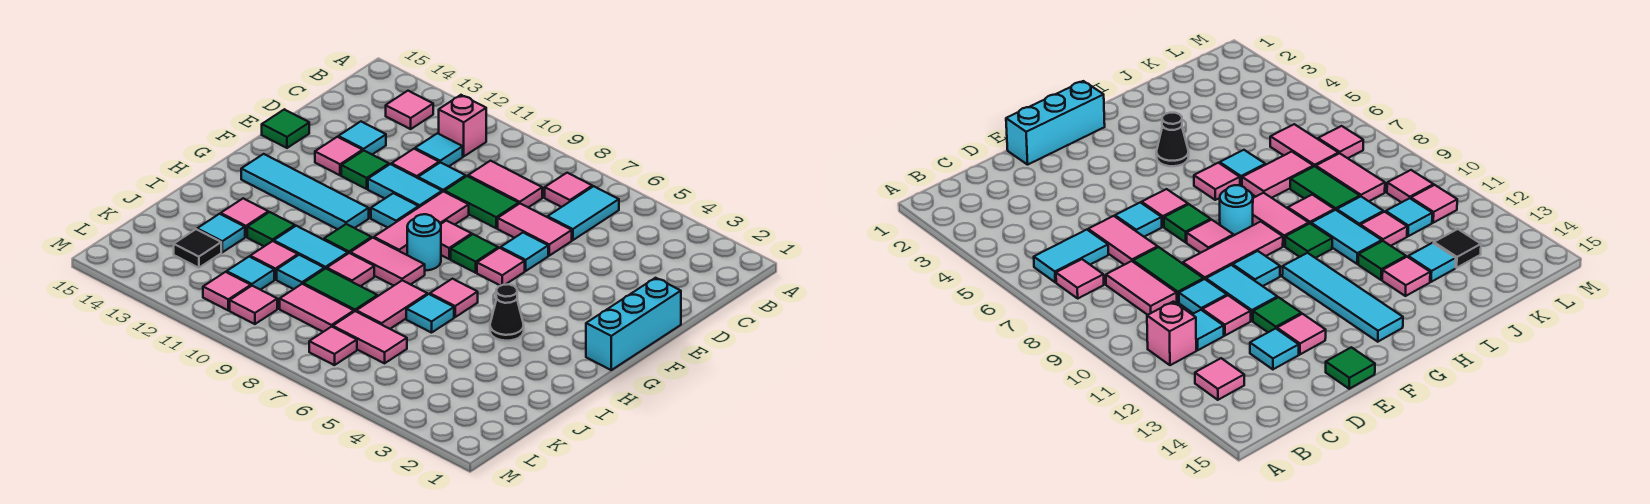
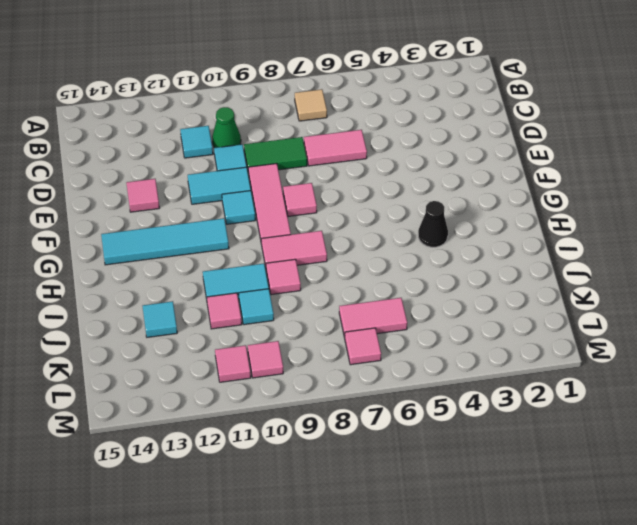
tan 1x1 tile [295,89,327,121] -> pink 1x1 tile [545,173,592,207]
green 1x1 cone [212,107,241,148] -> none
none -> cyan 1x2 tile [548,186,619,240]
none -> pink 1x1 brick [439,95,486,156]
none -> pink 1x1 tile [386,91,433,129]
none -> pink 1x2 tile [468,161,542,207]

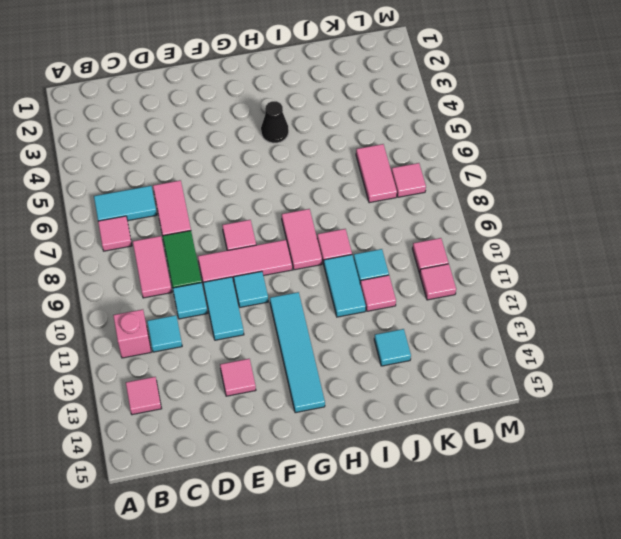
none -> pink 1x1 tile [391,149,439,178]
none -> cyan 1x1 tile [338,122,386,155]
none -> cyan 1x3 brick [586,278,681,370]
none -> cyan 1x1 tile [501,233,548,271]

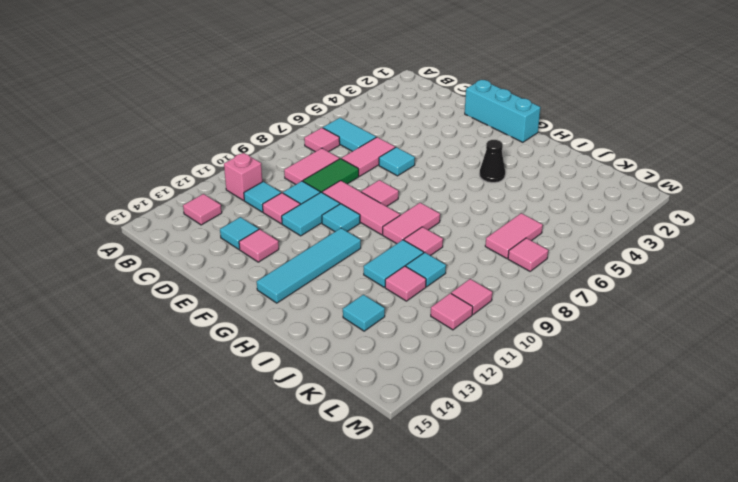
none -> green 1x1 tile [341,151,389,189]
none -> green 1x1 tile [262,109,309,148]
none -> pink 1x1 tile [477,248,525,286]
none -> green 1x1 tile [451,234,498,273]

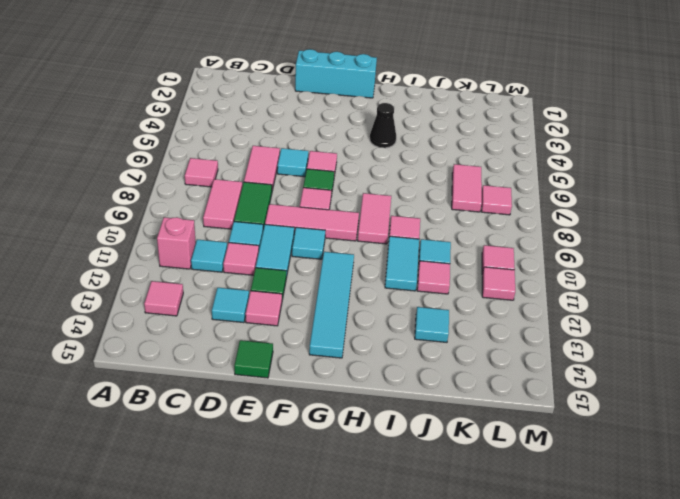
none -> cyan 1x2 tile [548,186,619,240]
none -> cyan 1x1 round brick [407,214,441,271]
none -> pink 1x1 tile [430,279,478,317]
none -> green 1x1 tile [324,224,372,253]

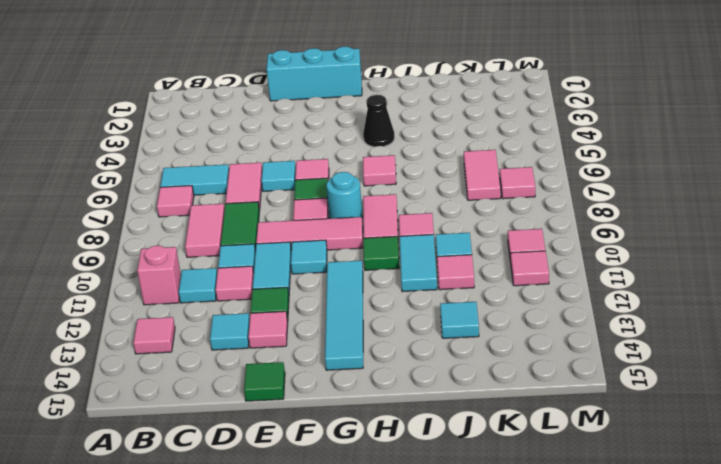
none -> cyan 1x1 tile [406,294,454,333]
none -> pink 1x2 tile [356,280,428,329]
none -> green 1x1 tile [247,212,295,246]
none -> pink 1x1 tile [221,198,268,237]

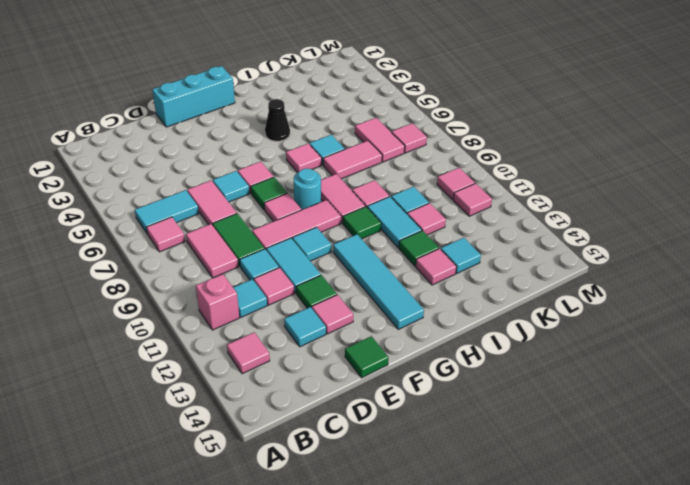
none -> green 1x2 tile [303,268,377,312]
none -> pink 1x2 tile [280,284,354,332]
none -> cyan 1x1 tile [227,257,274,290]
none -> black 1x1 tile [174,229,221,268]

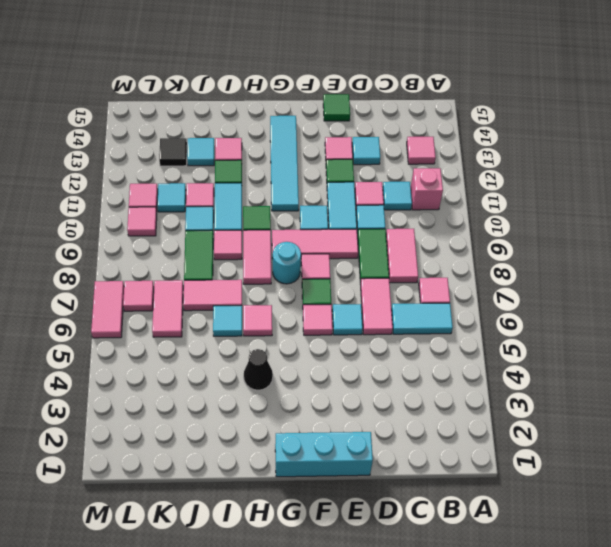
pink 1x2 tile [91,281,124,338] -> pink 1x2 tile moved to [280,284,354,332]

